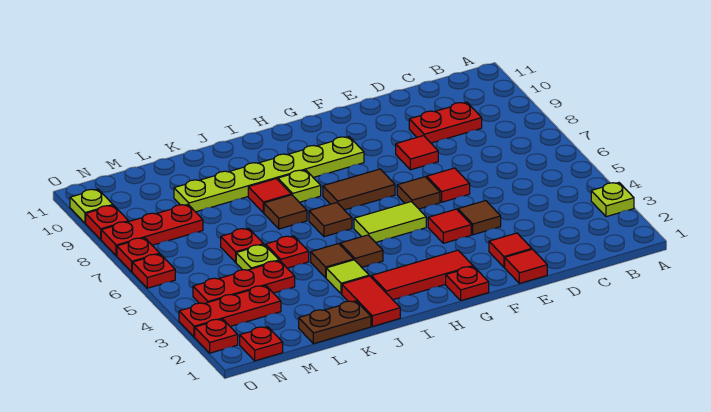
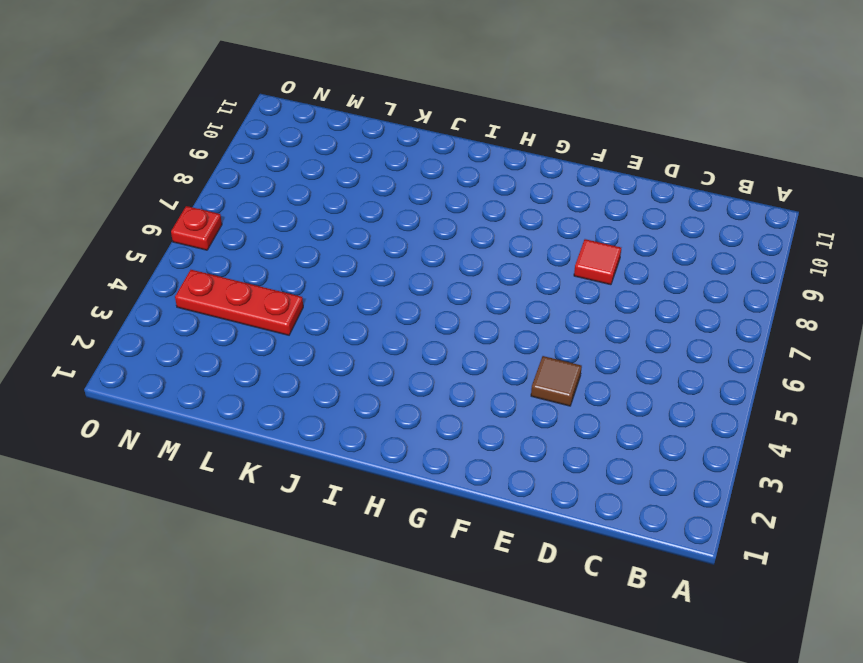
none -> lime 1x1 plate [591,183,634,217]
none -> red 1x2 plate [409,102,482,143]
none -> red 1x1 tile [505,249,547,284]
none -> red 1x1 tile [489,233,532,267]

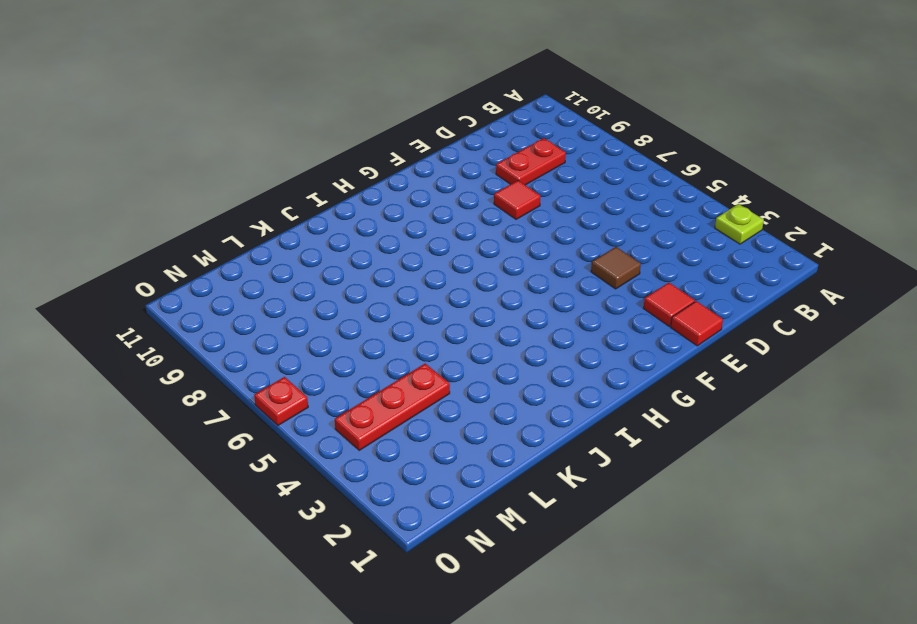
none -> red 1x1 tile [427,168,470,202]
none -> red 1x1 tile [428,209,471,243]
none -> brown 1x1 tile [397,177,440,209]
none -> red 1x1 plate [446,266,489,301]

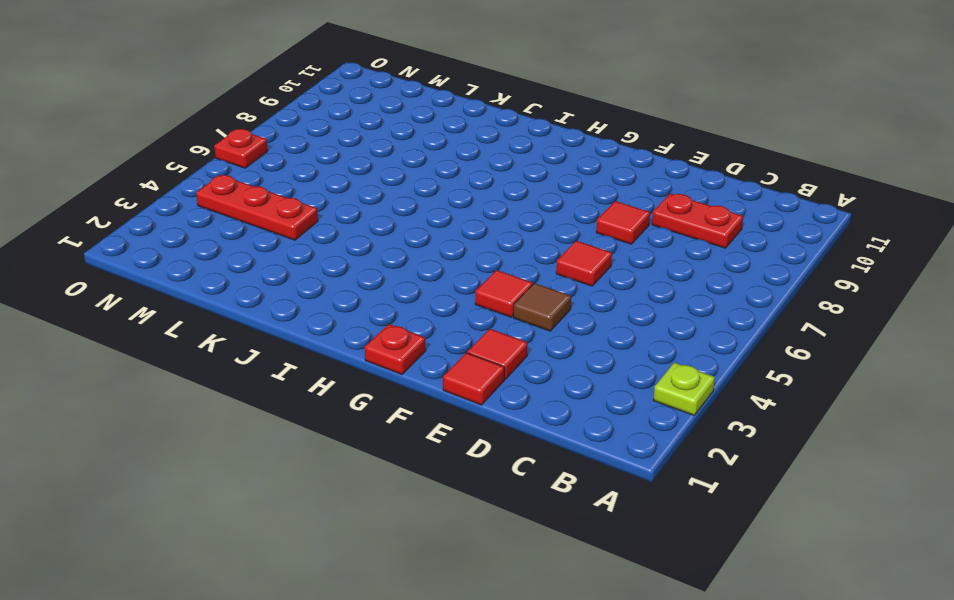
none -> brown 1x1 tile [397,177,440,209]
none -> red 1x3 tile [371,250,473,300]
none -> lime 1x2 tile [354,202,426,242]
none -> brown 1x2 tile [323,169,395,210]

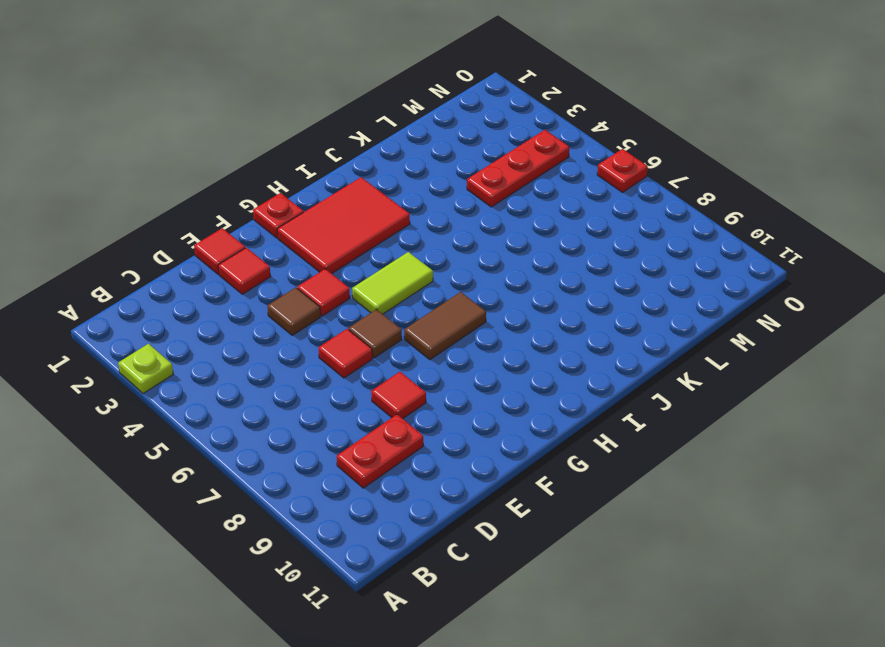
red 2x3 tile [277,177,410,274] -> red 1x3 tile [371,250,473,300]
none -> lime 1x6 plate [174,137,364,212]
none -> brown 1x1 tile [340,235,383,267]
none -> brown 1x1 tile [309,203,352,237]
none -> lime 1x1 plate [278,170,321,202]

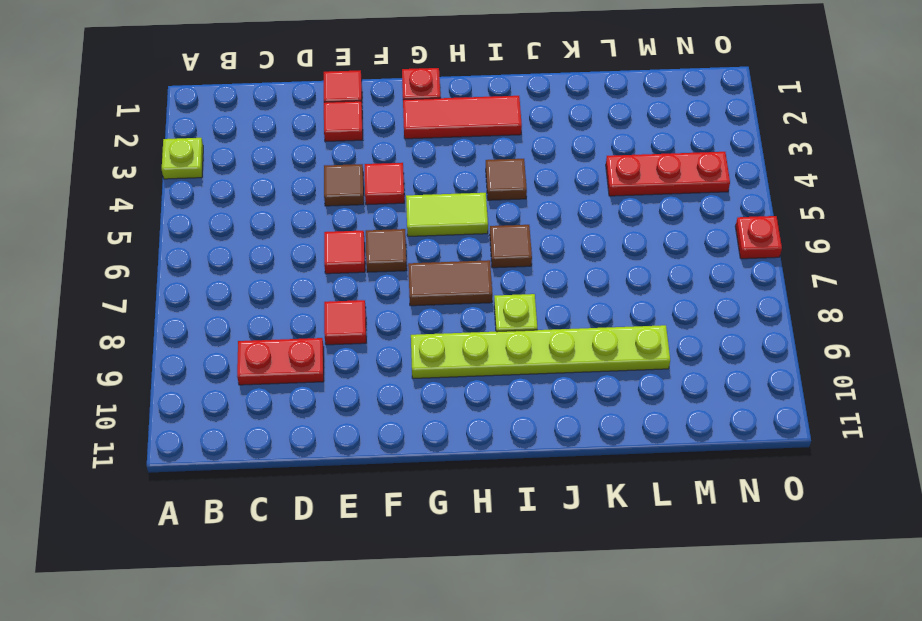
none -> red 1x2 tile [342,276,400,326]
none -> lime 1x1 tile [326,260,369,294]
none -> brown 1x1 tile [311,244,354,278]
none -> brown 1x1 tile [264,195,307,229]

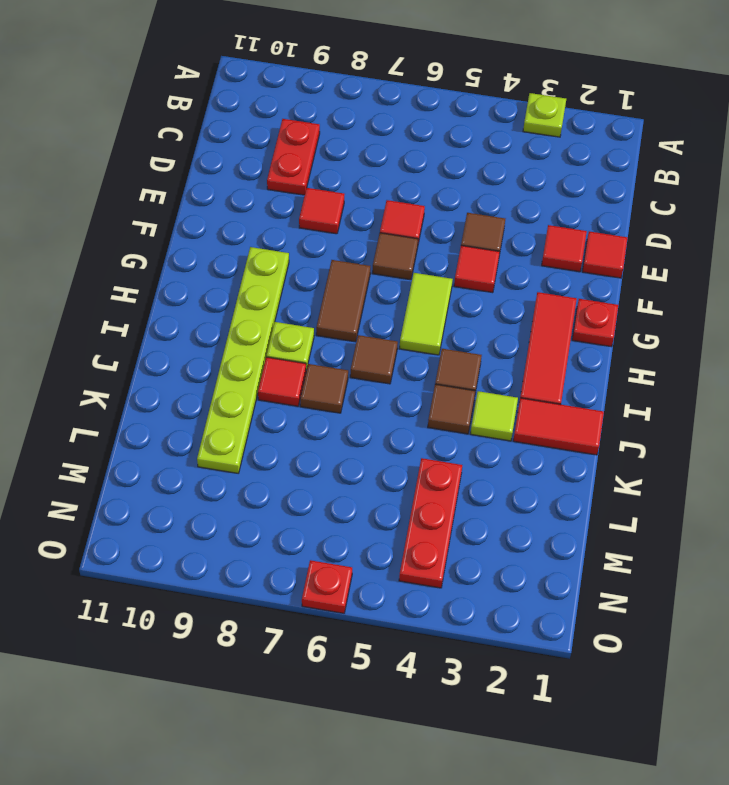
none -> brown 1x2 plate [299,301,371,344]
none -> red 1x1 plate [266,236,309,268]
none -> lime 1x1 plate [236,245,279,270]
none -> red 1x1 plate [221,228,264,262]

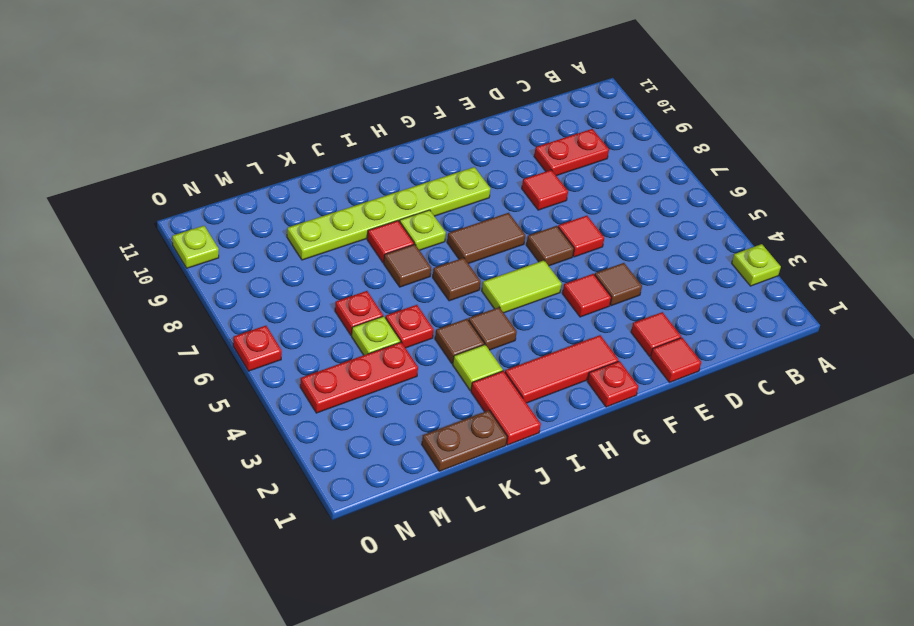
none -> red 1x3 plate [179,286,281,337]
none -> red 1x3 plate [101,204,203,256]
none -> red 1x1 plate [240,327,283,361]
none -> red 1x1 plate [195,319,238,353]

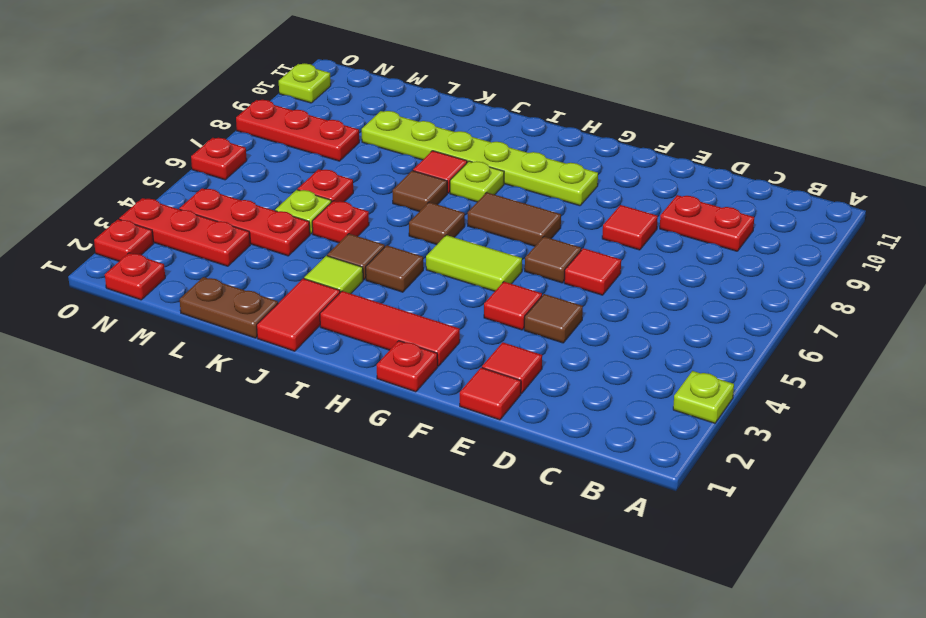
none -> red 1x1 plate [117,238,160,272]
none -> red 1x1 plate [86,205,129,239]

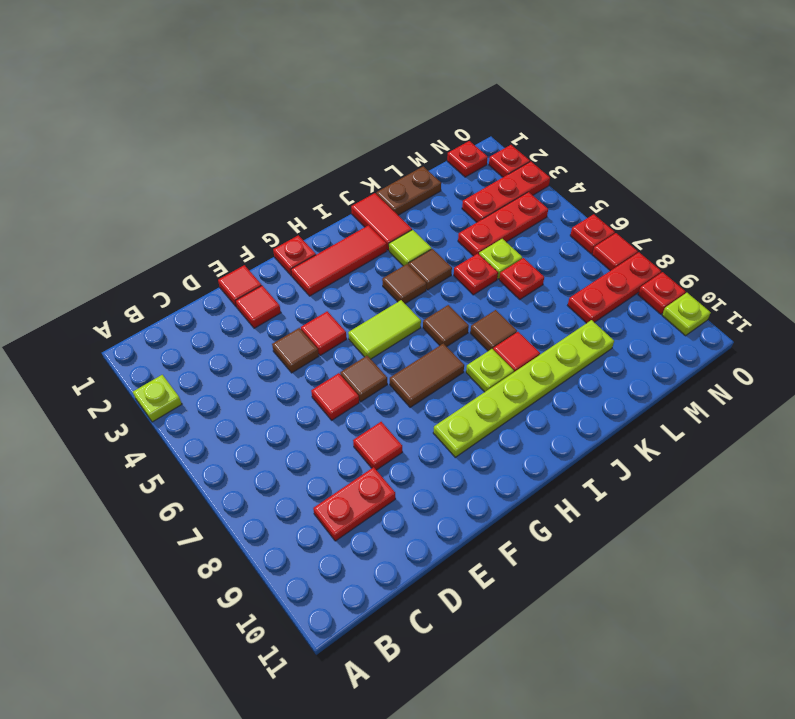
red 1x1 tile [592,233,638,271] -> red 1x1 plate [117,238,160,272]

